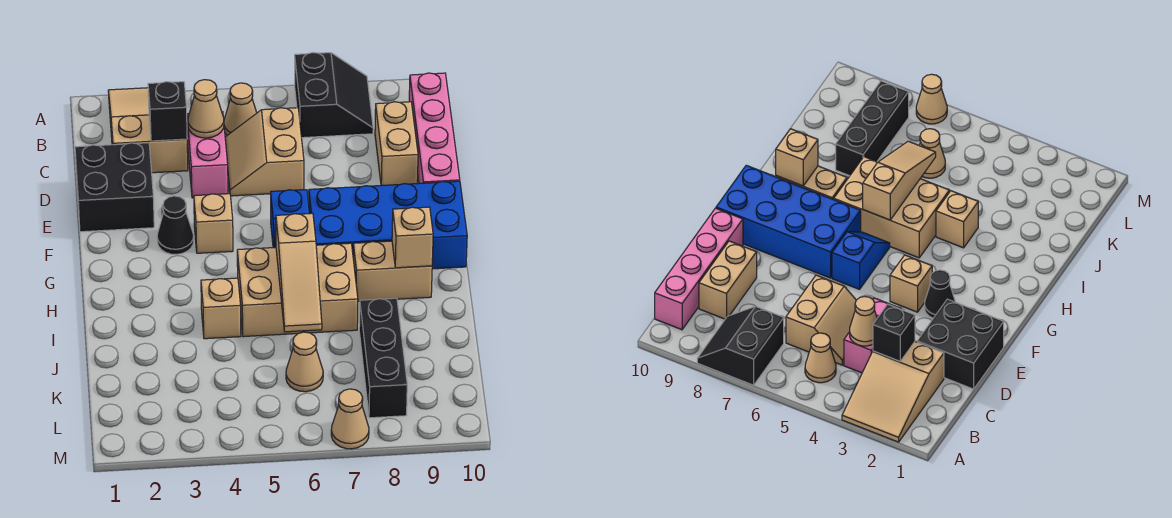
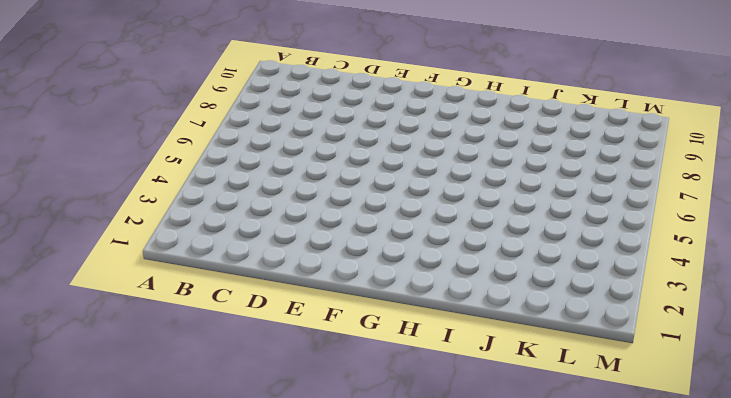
none -> tan 2x3 slope [108,88,188,173]
none -> black 2x2 slope [295,53,373,138]
none -> tan 1x1 cone [224,83,257,135]

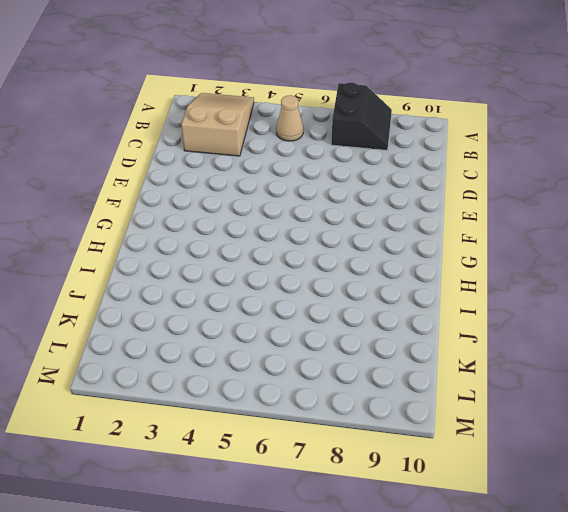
none -> pink 1x4 brick [409,73,460,183]
none -> pink 1x2 brick [187,112,228,198]
none -> tan 2x2 slope [225,108,304,196]

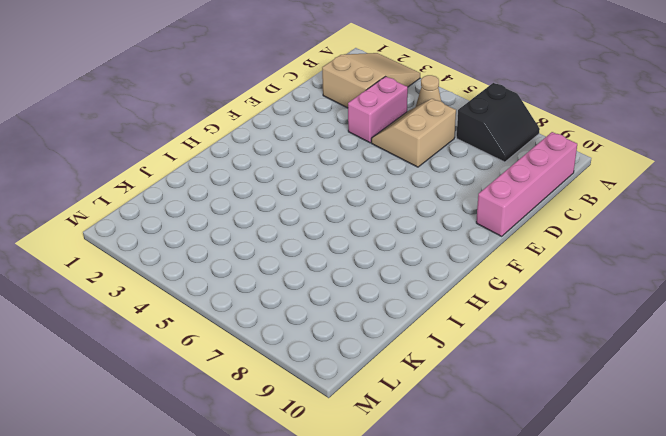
none -> tan 1x2 brick [375,102,418,185]
none -> black 2x2 brick [75,143,154,232]
none -> black 1x1 cone [157,196,194,255]

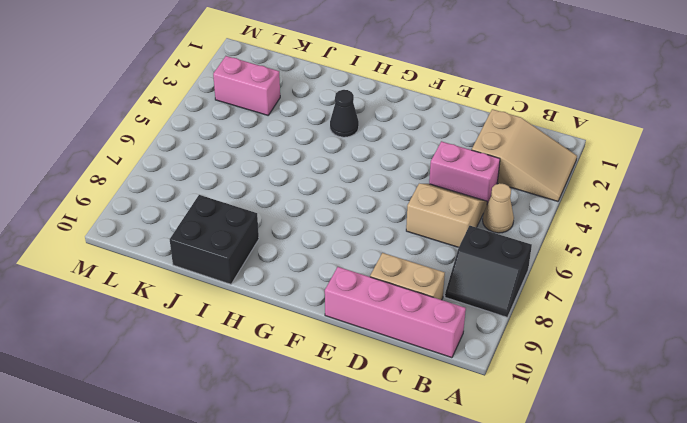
black 1x1 cone [330,90,359,137] -> black 1x1 cone moved to [157,196,194,255]
black 2x2 brick [170,195,259,284] -> black 2x2 brick moved to [75,143,154,232]
pink 1x2 brick [213,56,280,115] -> none
none -> tan 1x1 brick [194,194,233,253]
none -> blue 1x2 slope [271,190,310,248]
none -> blue 2x4 brick [309,181,467,269]

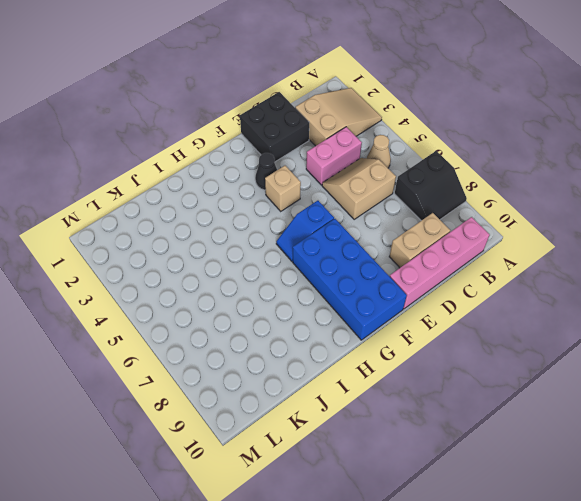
none -> tan 2x3 brick [237,243,358,337]
none -> tan 1x2 brick [353,241,432,301]
none -> tan 1x1 brick [201,278,241,339]

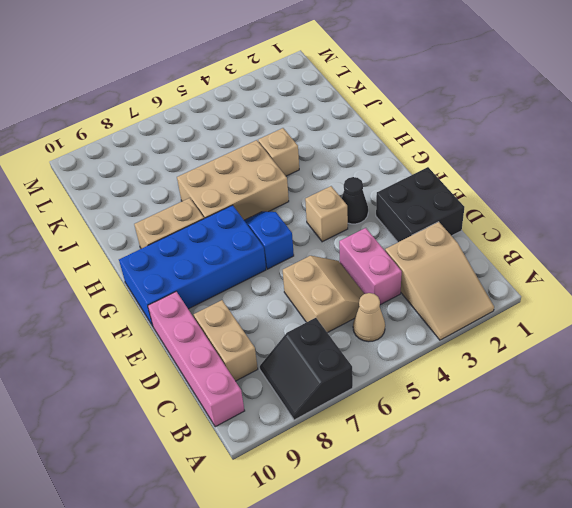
none -> black 1x3 brick [359,298,407,418]
none -> tan 1x1 cone [286,332,323,392]
none -> tan 1x1 cone [331,389,369,449]

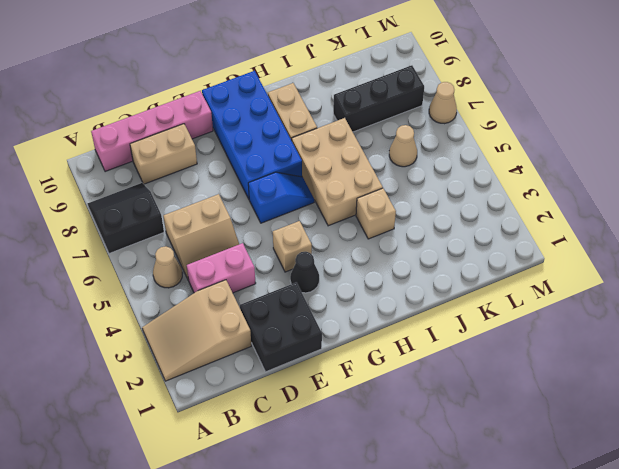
none -> black 1x1 brick [148,82,187,141]
none -> tan 1x1 cone [188,80,224,138]
none -> tan 1x3 slope [276,213,322,332]

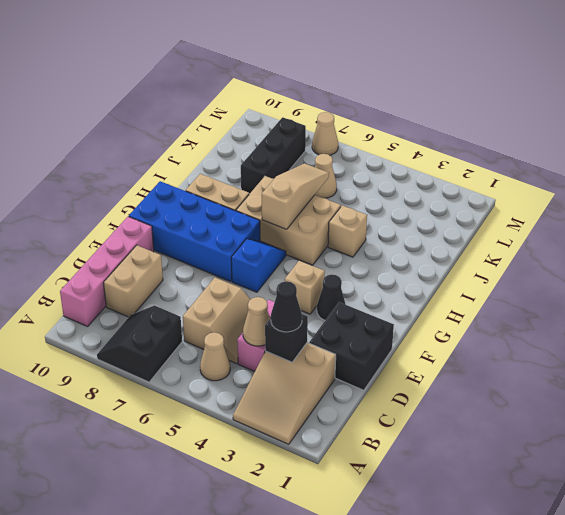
black 1x1 cone [271,281,302,332] -> none
none -> tan 1x1 brick [392,207,433,268]

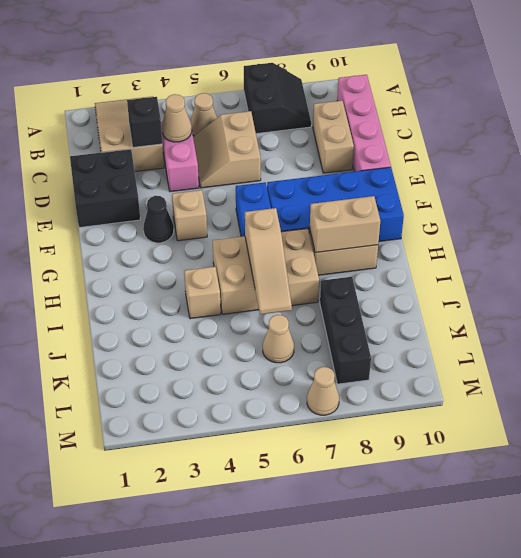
tan 1x2 brick [310,196,380,253] -> tan 1x1 brick [392,207,433,268]

